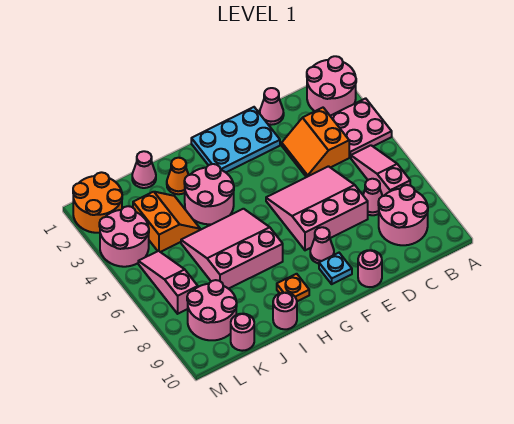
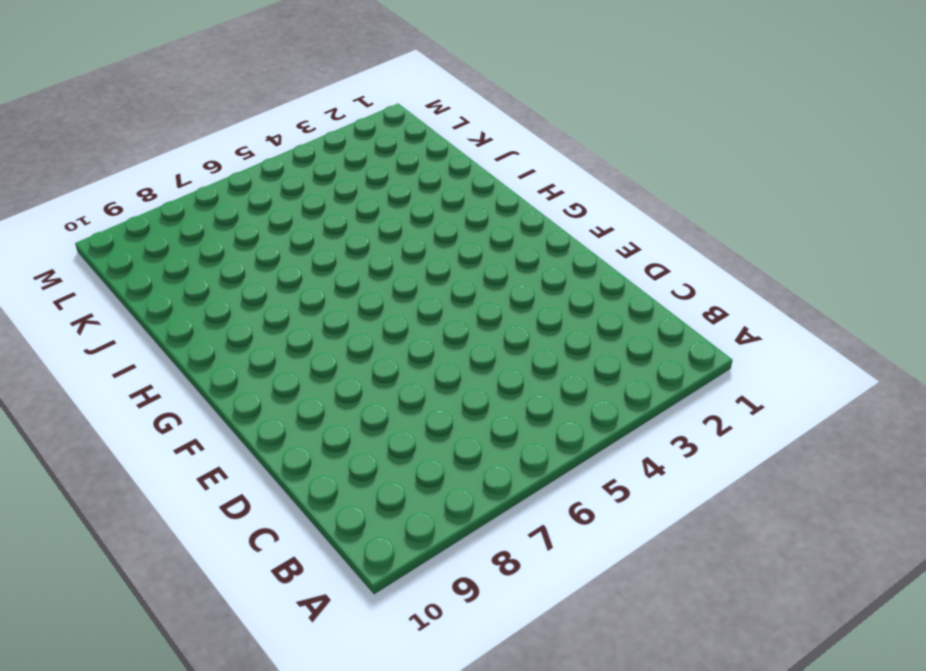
none -> pink 2x2 round brick [307,56,356,116]
none -> pink 2x2 plate [331,98,392,157]
none -> pink 1x3 slope [351,145,410,196]

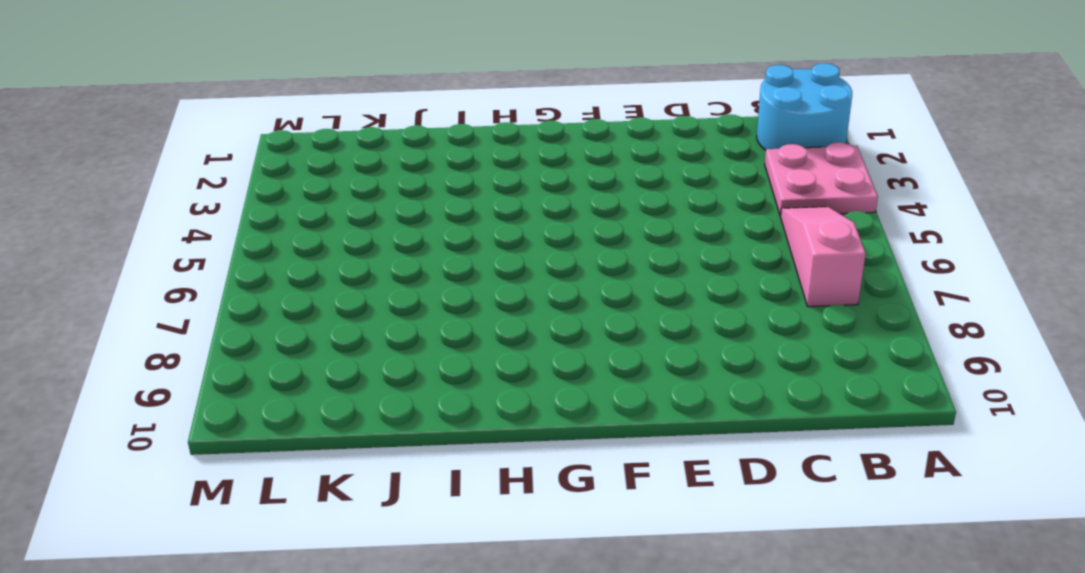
cyan 2x2 round brick [757,63,852,150] -> pink 2x2 round brick [307,56,356,116]
none -> pink 2x2 round brick [378,185,428,245]
none -> orange 2x2 slope [282,108,349,177]
none -> pink 1x1 cone [363,179,382,215]

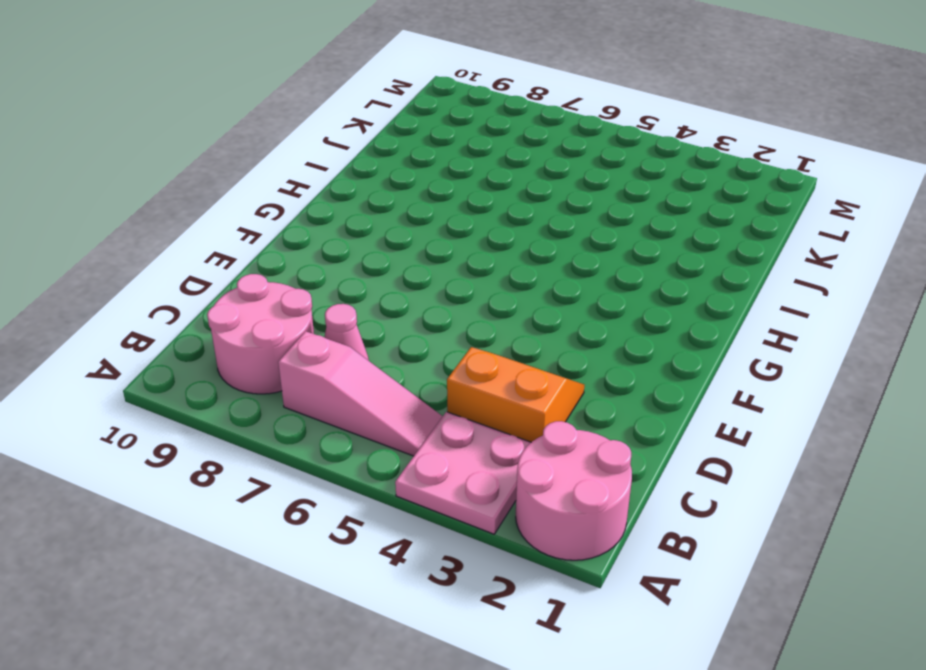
none -> pink 1x1 cone [260,88,284,125]
none -> pink 3x3 slope [266,166,368,250]
none -> cyan 2x3 plate [191,107,280,172]

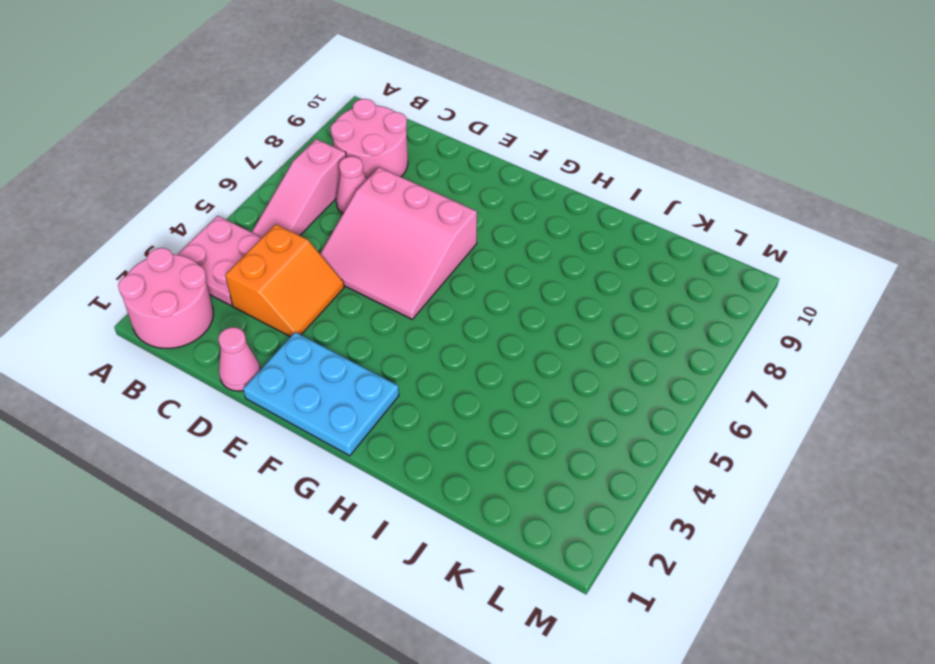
none -> pink 1x1 round brick [358,250,382,287]
none -> pink 1x1 cone [310,227,334,263]
none -> cyan 1x1 plate [319,253,352,284]

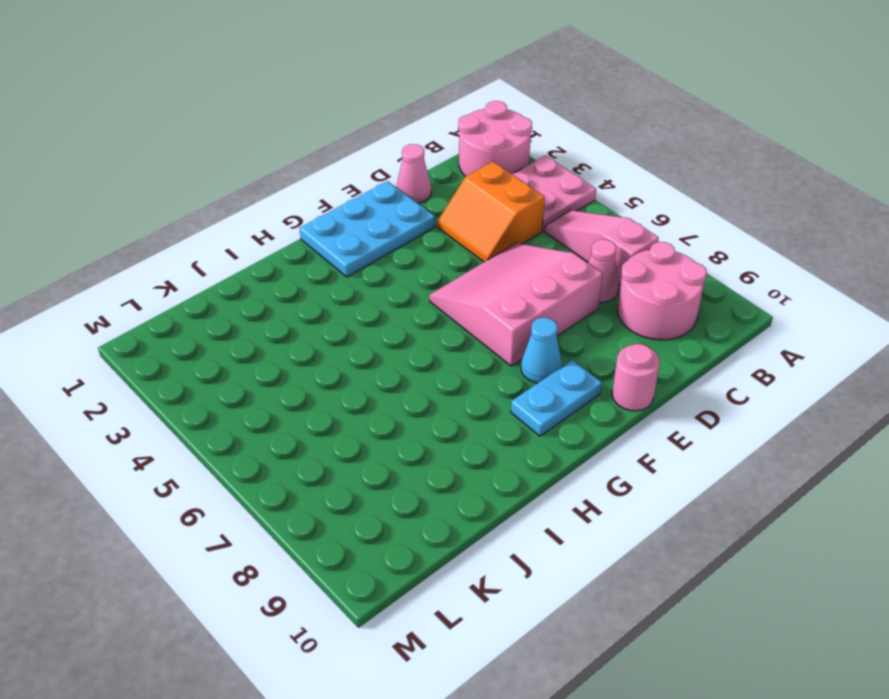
cyan 1x1 cone [521,318,562,383] -> pink 1x1 cone [310,227,334,263]
cyan 1x2 plate [511,360,602,436] -> cyan 1x1 plate [319,253,352,284]
none -> pink 2x2 round brick [184,164,234,224]
none -> pink 3x3 slope [181,209,283,289]
none -> orange 1x1 plate [277,274,309,301]

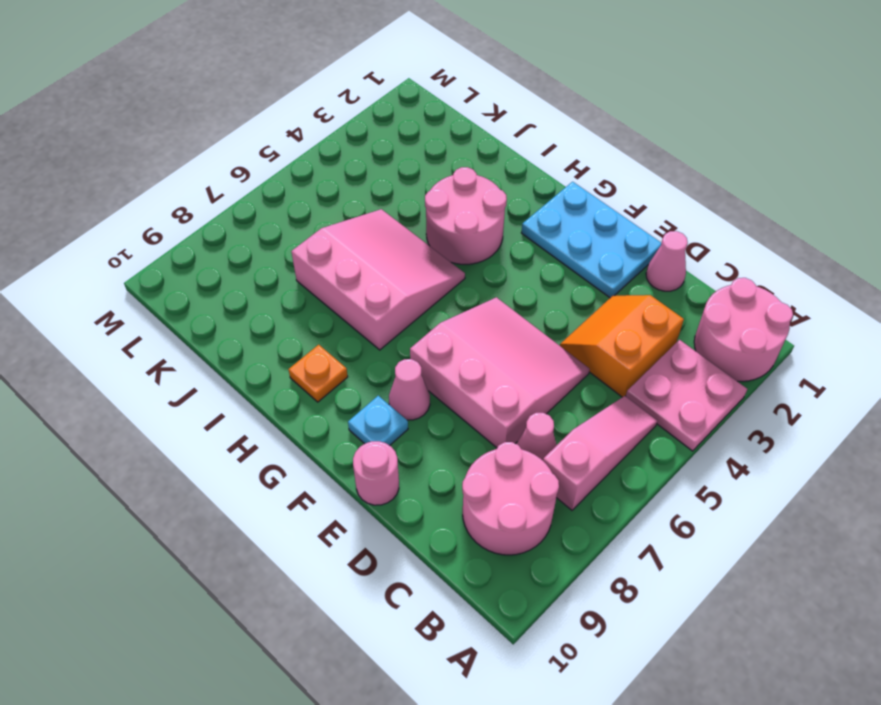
none -> orange 1x1 cone [167,158,188,194]
none -> pink 1x1 round brick [273,293,297,329]
none -> pink 1x1 cone [132,151,156,188]

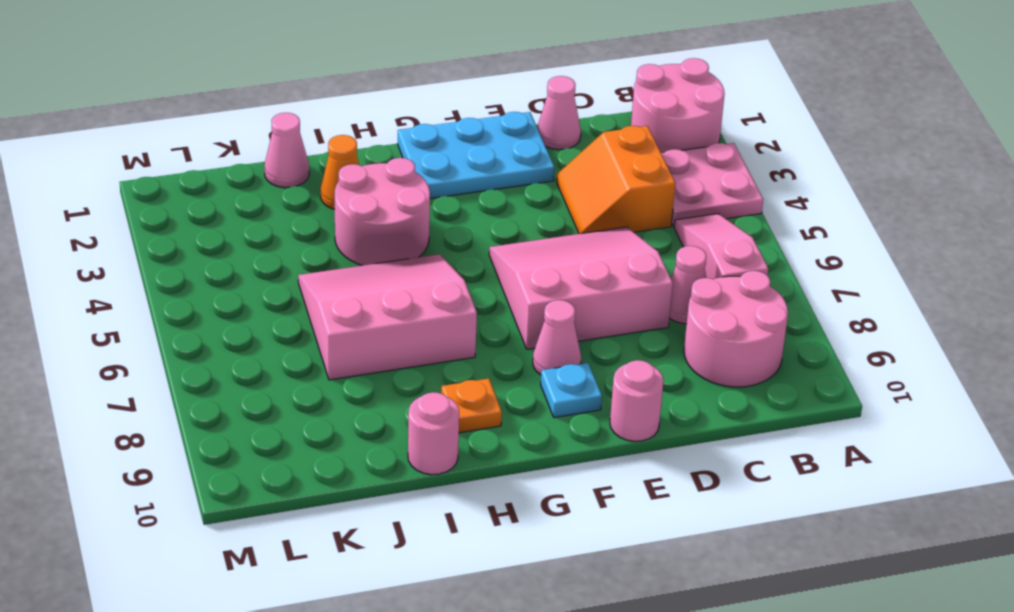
none -> orange 2x2 slope [133,192,200,252]
none -> pink 2x2 round brick [187,280,237,340]
none -> pink 1x1 round brick [231,314,254,351]

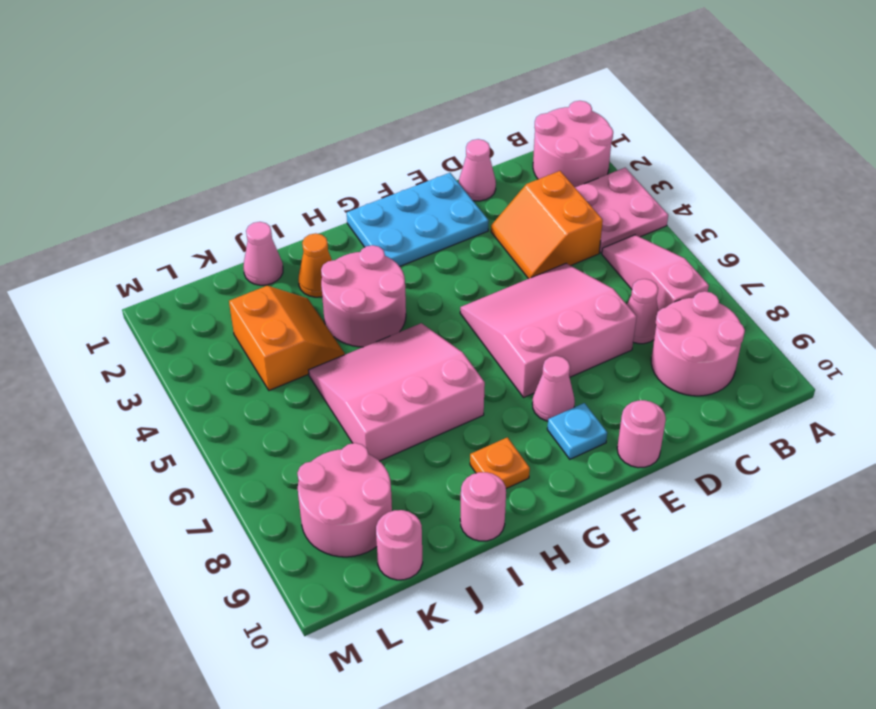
none -> orange 2x2 round brick [73,172,122,233]
none -> pink 2x2 round brick [99,206,149,267]
none -> pink 1x3 slope [138,251,198,314]

